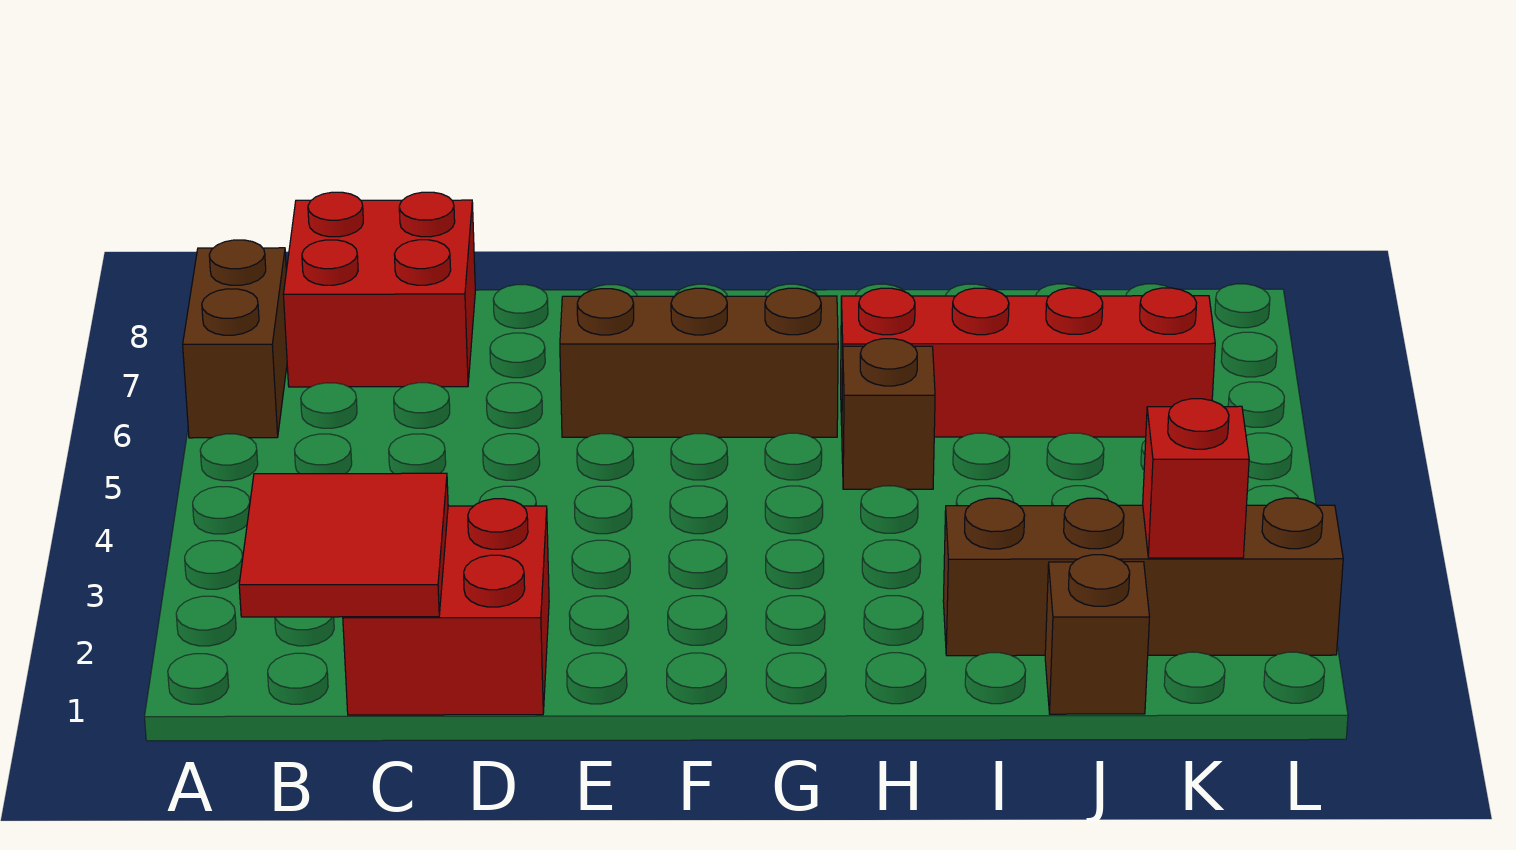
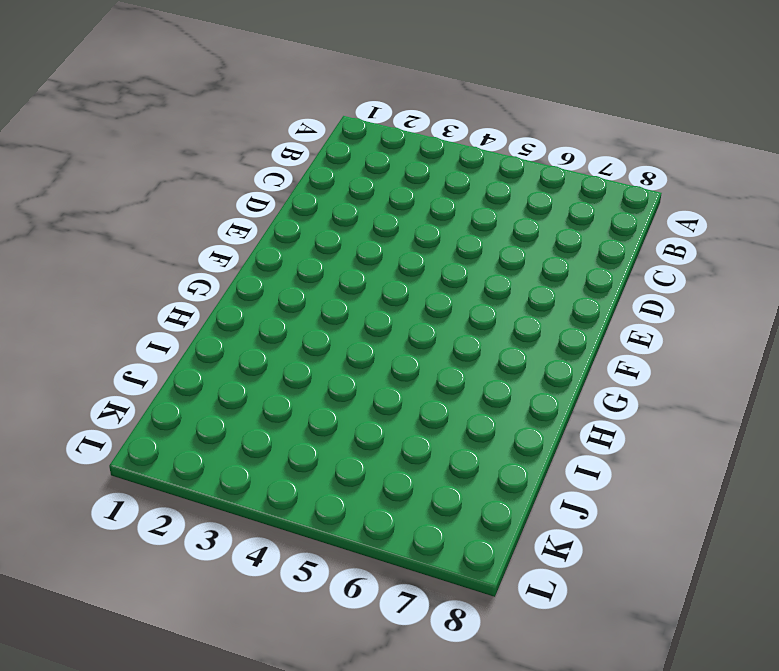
none -> brown 1x2 brick [183,240,287,438]
none -> red 2x2 brick [283,192,475,387]

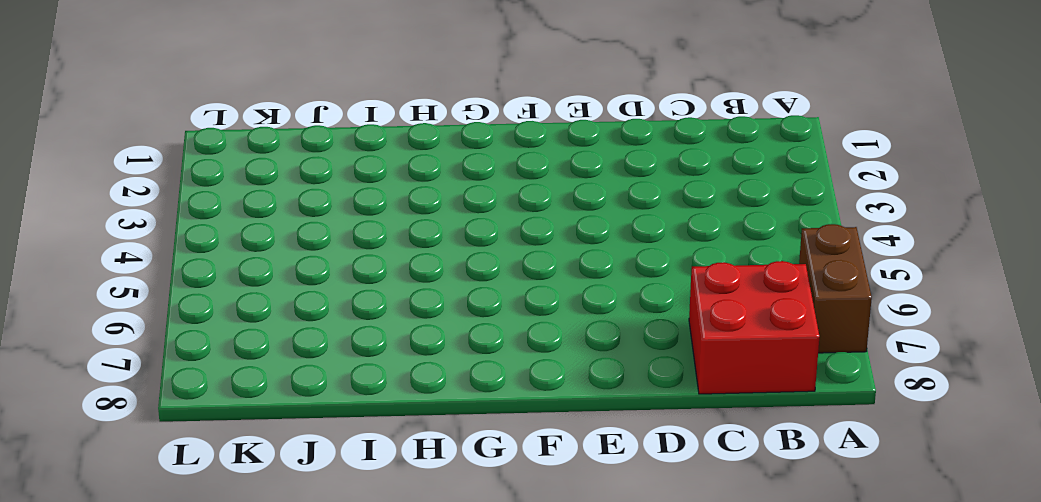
none -> red 2x2 brick [343,499,549,715]
none -> brown 1x3 brick [560,288,838,437]

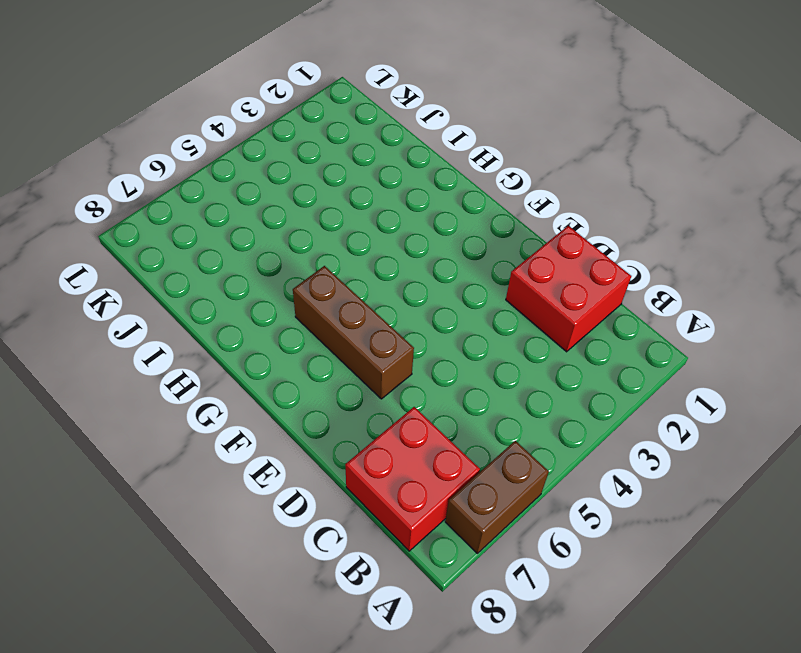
none -> brown 1x1 brick [842,339,935,489]
none -> red 1x4 brick [841,288,1215,437]

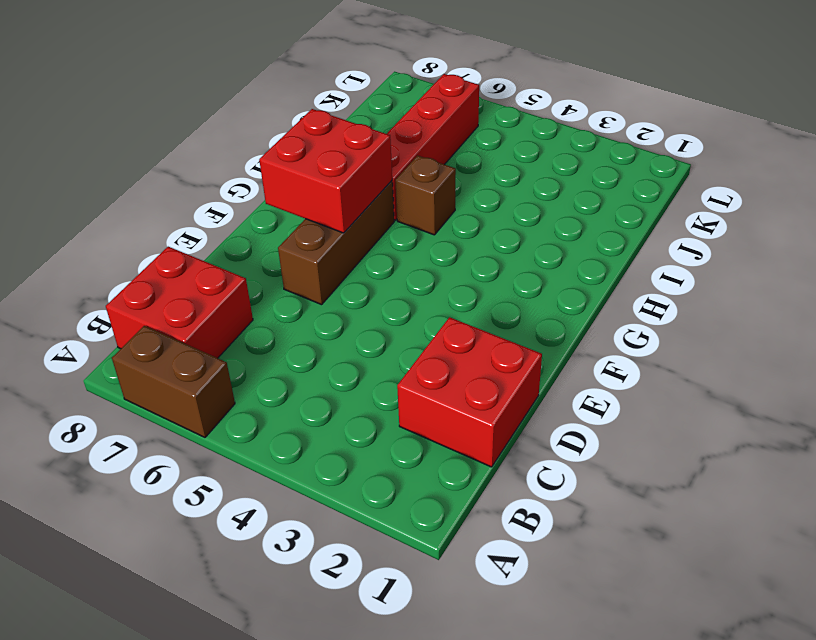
red 2x2 brick [259,109,392,233] -> none
none -> brown 1x4 brick [943,498,1343,656]
none -> brown 1x1 brick [1045,555,1149,714]

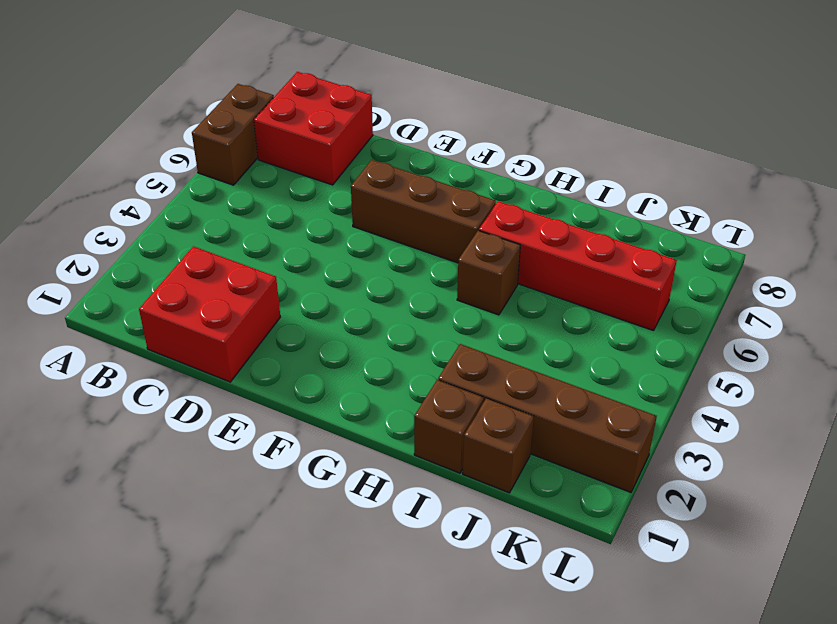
brown 1x1 brick [414,380,484,473] -> none
none -> red 2x2 tile [239,473,448,617]
none -> red 1x1 brick [1143,399,1249,558]

